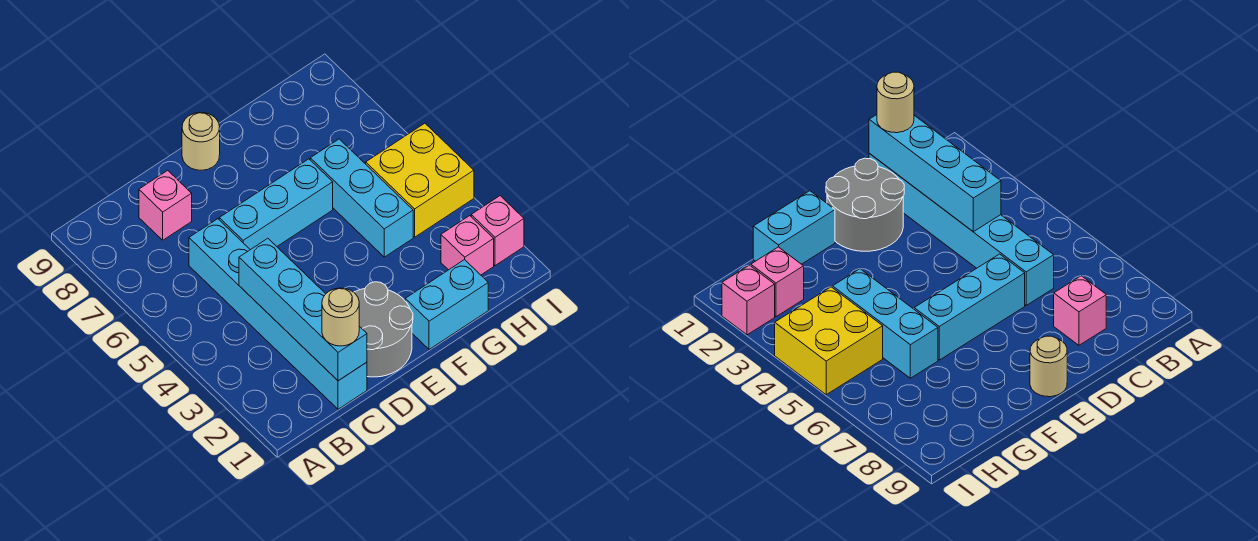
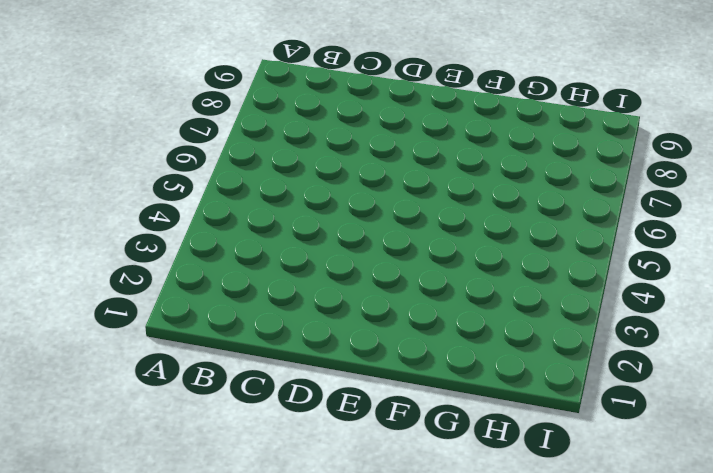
none -> cyan 1x6 brick [189,219,367,409]
none -> pink 1x1 brick [139,170,192,240]
none -> grey 2x2 round brick [354,282,413,377]

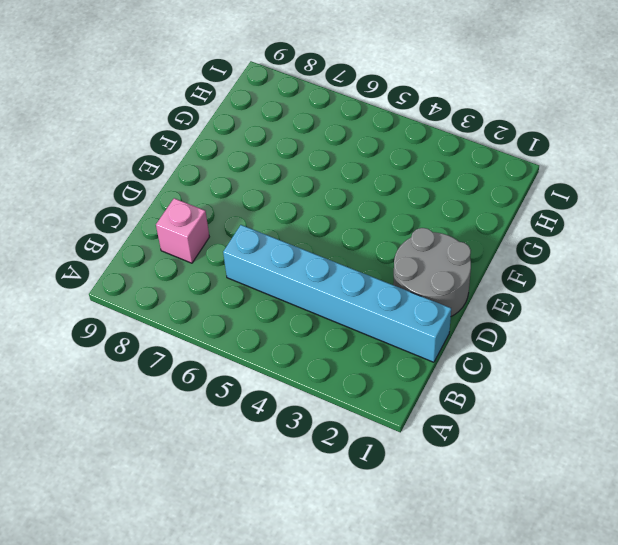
none -> cyan 1x3 brick [219,159,333,250]
none -> tan 1x1 round brick [182,112,220,170]
none -> cyan 1x2 brick [405,260,488,349]

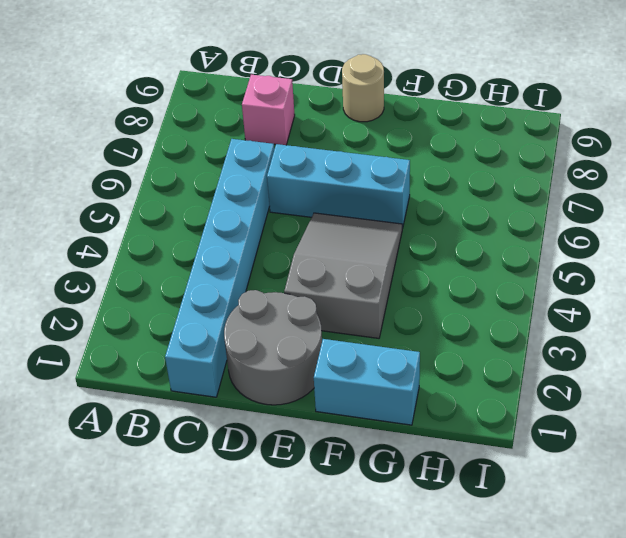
grey 2x3 slope [284,213,402,338] -> none
none -> cyan 1x3 brick [310,139,413,257]
none -> pink 1x1 brick [441,216,494,275]
none -> yellow 2x2 brick [366,123,474,237]

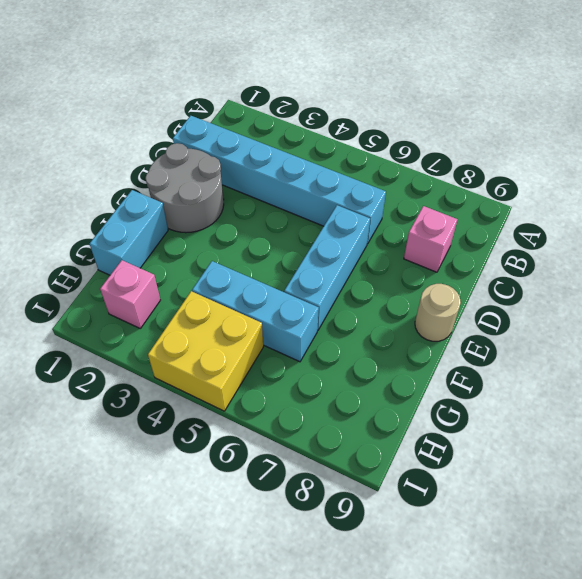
none -> pink 1x1 brick [471,196,524,266]
none -> cyan 1x4 brick [239,238,367,381]
none -> tan 1x1 round brick [322,288,359,346]

